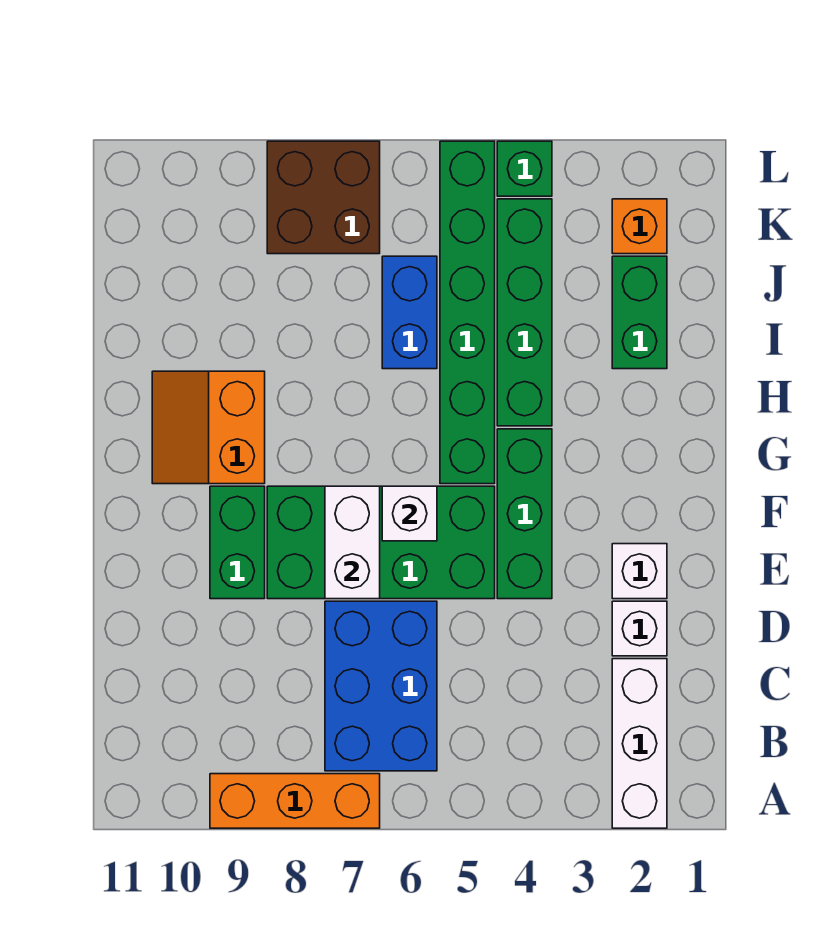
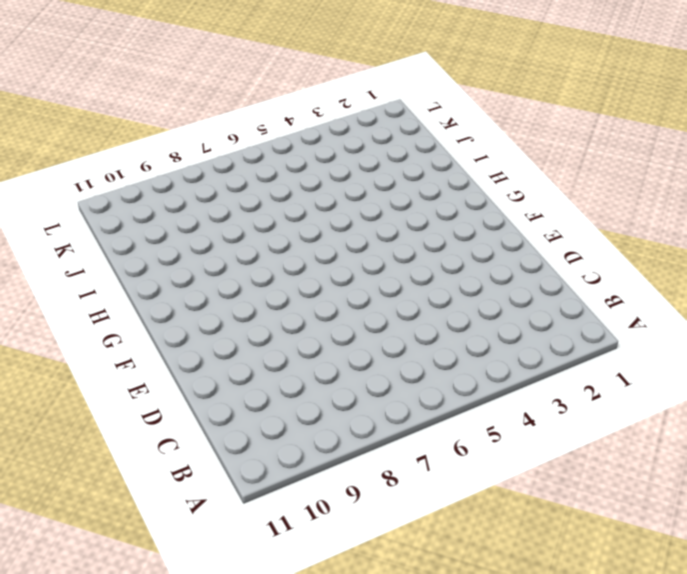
none -> white 1x3 brick [612,659,667,828]
none -> orange 1x3 brick [210,774,380,828]
none -> blue 2x3 brick [325,601,437,771]

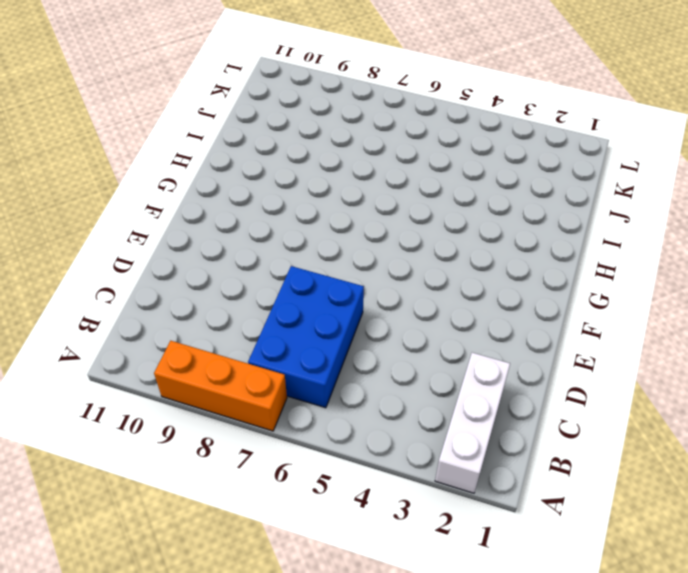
none -> white 1x1 brick [612,601,667,656]
none -> white 1x1 brick [612,544,667,599]
none -> green 1x3 brick [497,429,552,599]

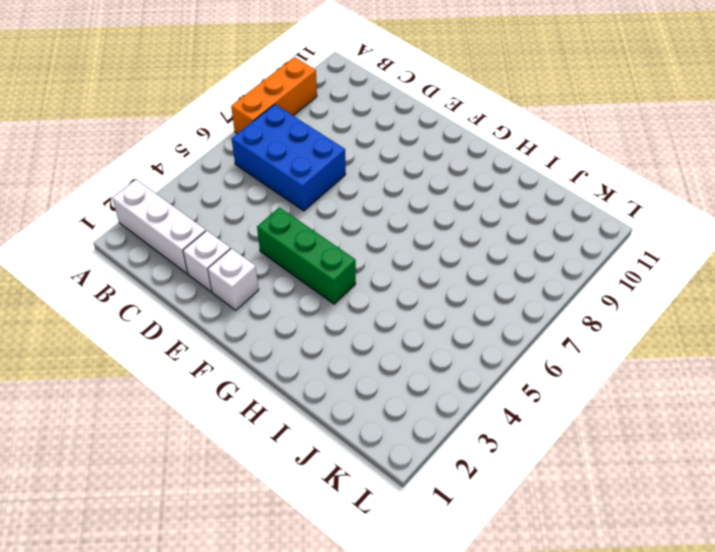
none -> green 2x4 brick [267,486,495,599]
none -> green 1x2 brick [210,486,265,599]
none -> green 1x6 brick [440,141,495,484]

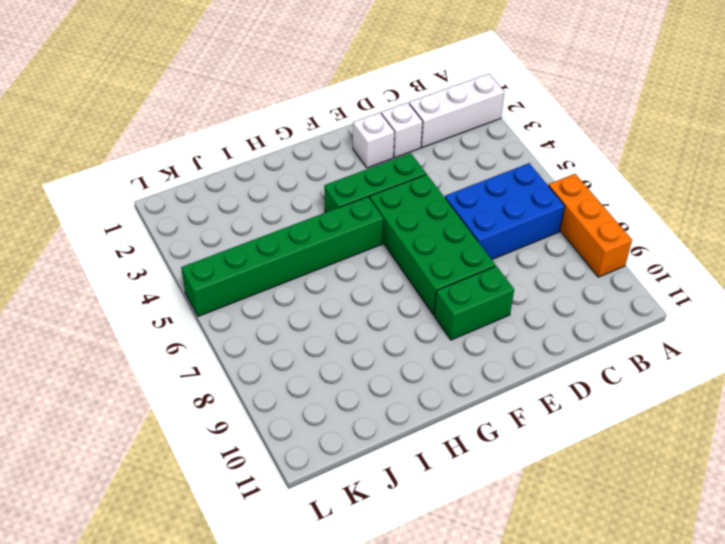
none -> orange 2x2 slope [152,371,265,484]
none -> green 1x4 brick [497,199,552,426]
none -> green 1x2 brick [612,256,667,369]

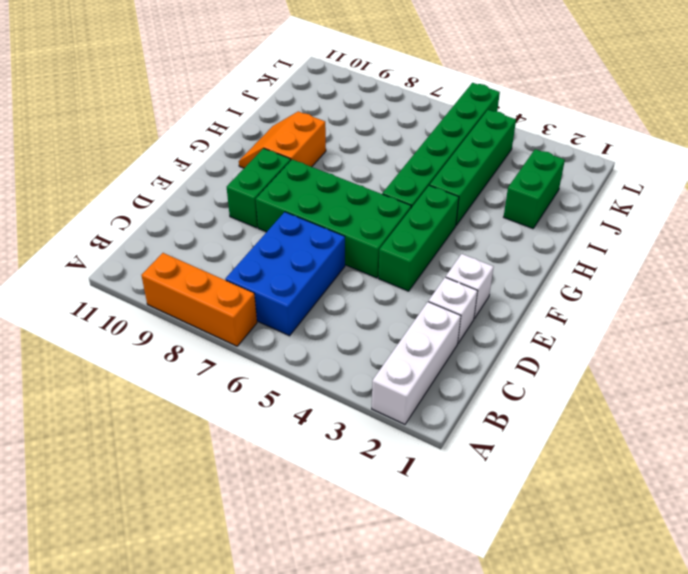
none -> blue 1x2 brick [382,256,437,369]
none -> orange 1x1 brick [612,199,667,254]
none -> brown 2x2 brick [267,141,380,254]

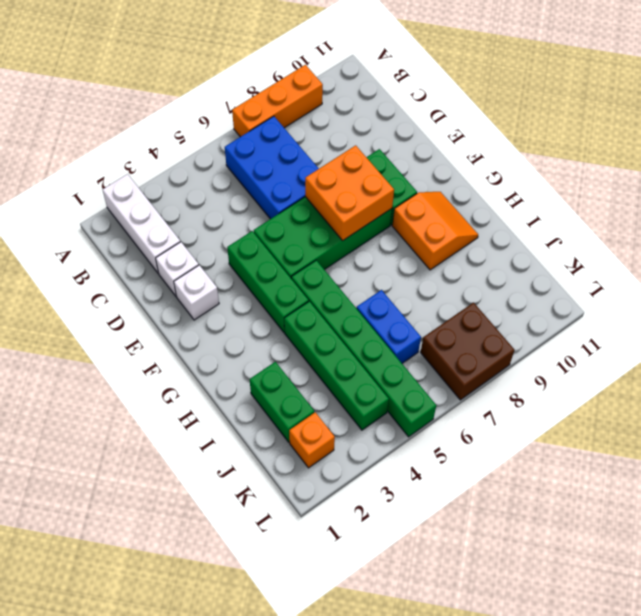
orange 2x2 brick [305,145,394,241] -> white 1x2 brick [325,486,380,599]
none -> green 1x1 brick [497,141,552,196]
none -> white 1x1 brick [382,486,437,541]

